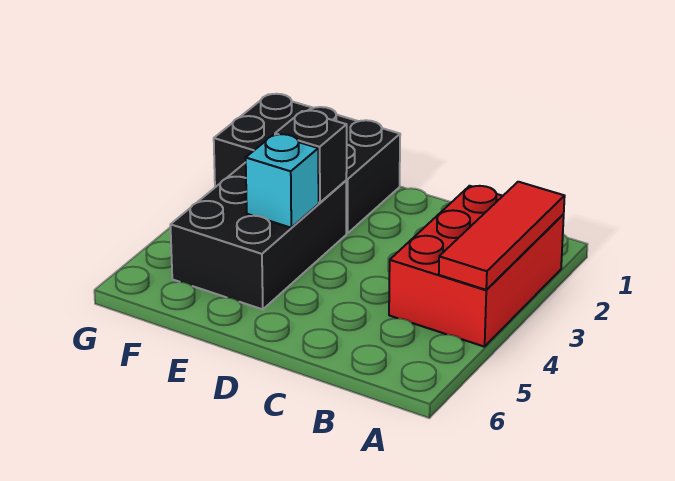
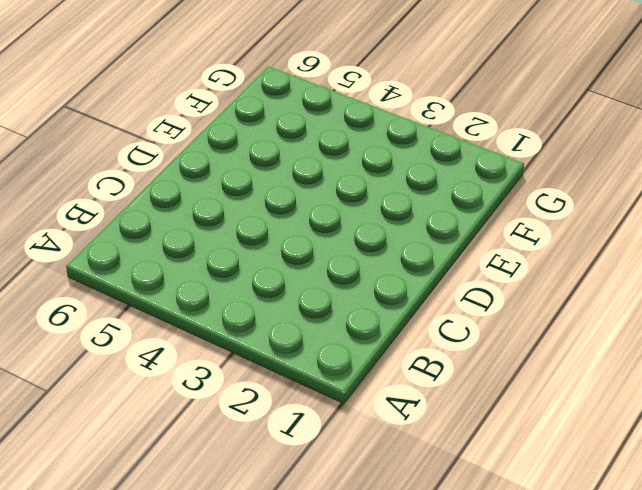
none -> red 2x3 brick [389,186,564,347]
none -> black 2x3 brick [214,94,400,233]

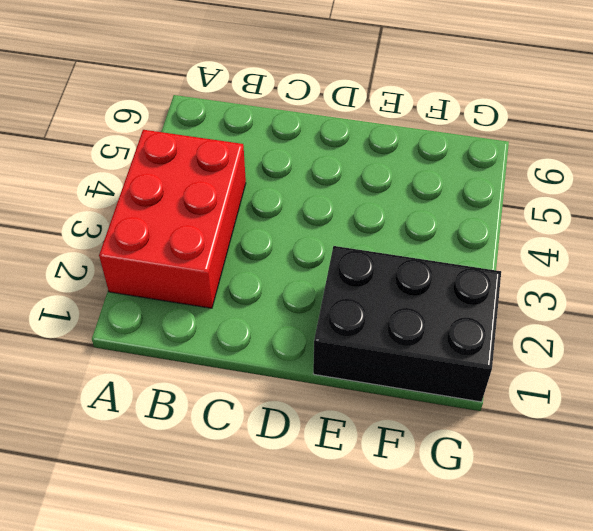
none -> black 2x3 brick [170,162,346,309]
none -> red 1x3 tile [439,182,565,290]

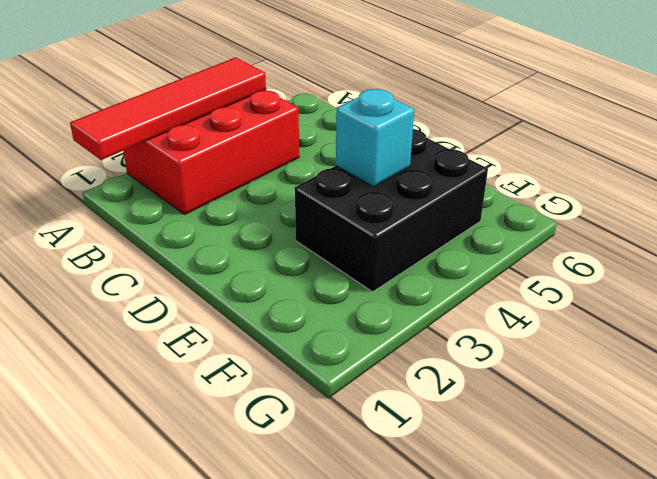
red 1x4 tile [70,57,266,160] -> red 1x3 tile [439,182,565,290]
none -> black 2x3 brick [214,94,400,233]
none -> black 1x1 brick [275,111,347,203]

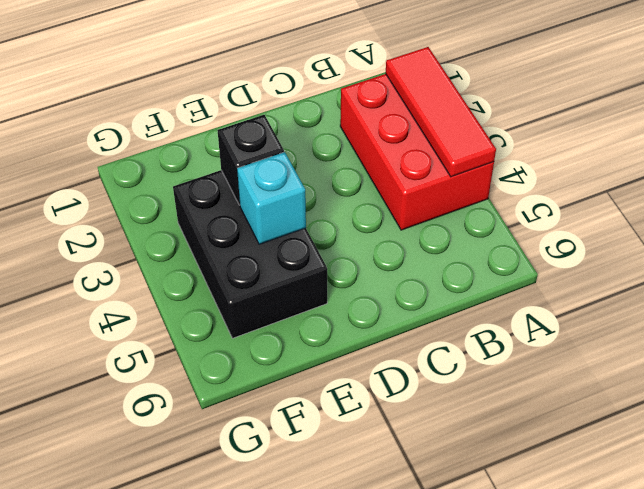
none -> black 2x3 brick [214,94,400,233]

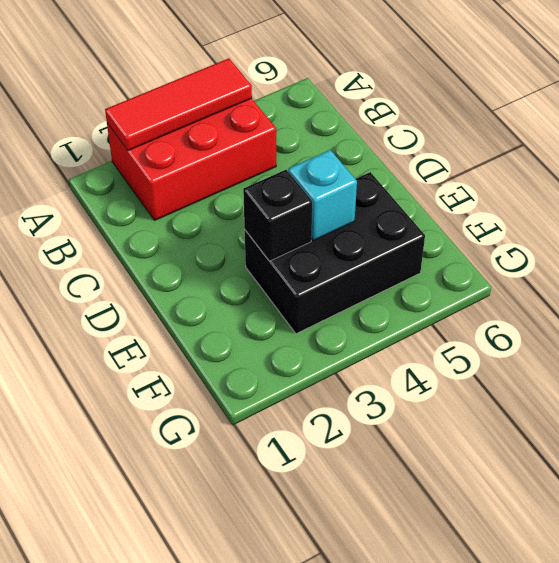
none -> black 2x3 brick [214,94,400,233]

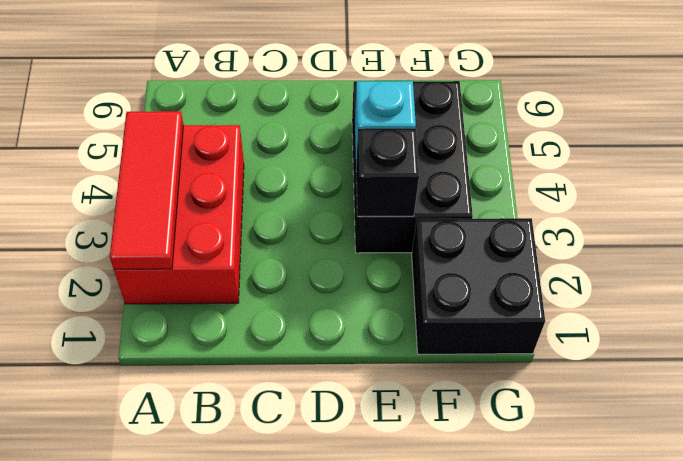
black 2x2 brick [412,218,545,354] -> black 2x3 brick [214,94,400,233]

